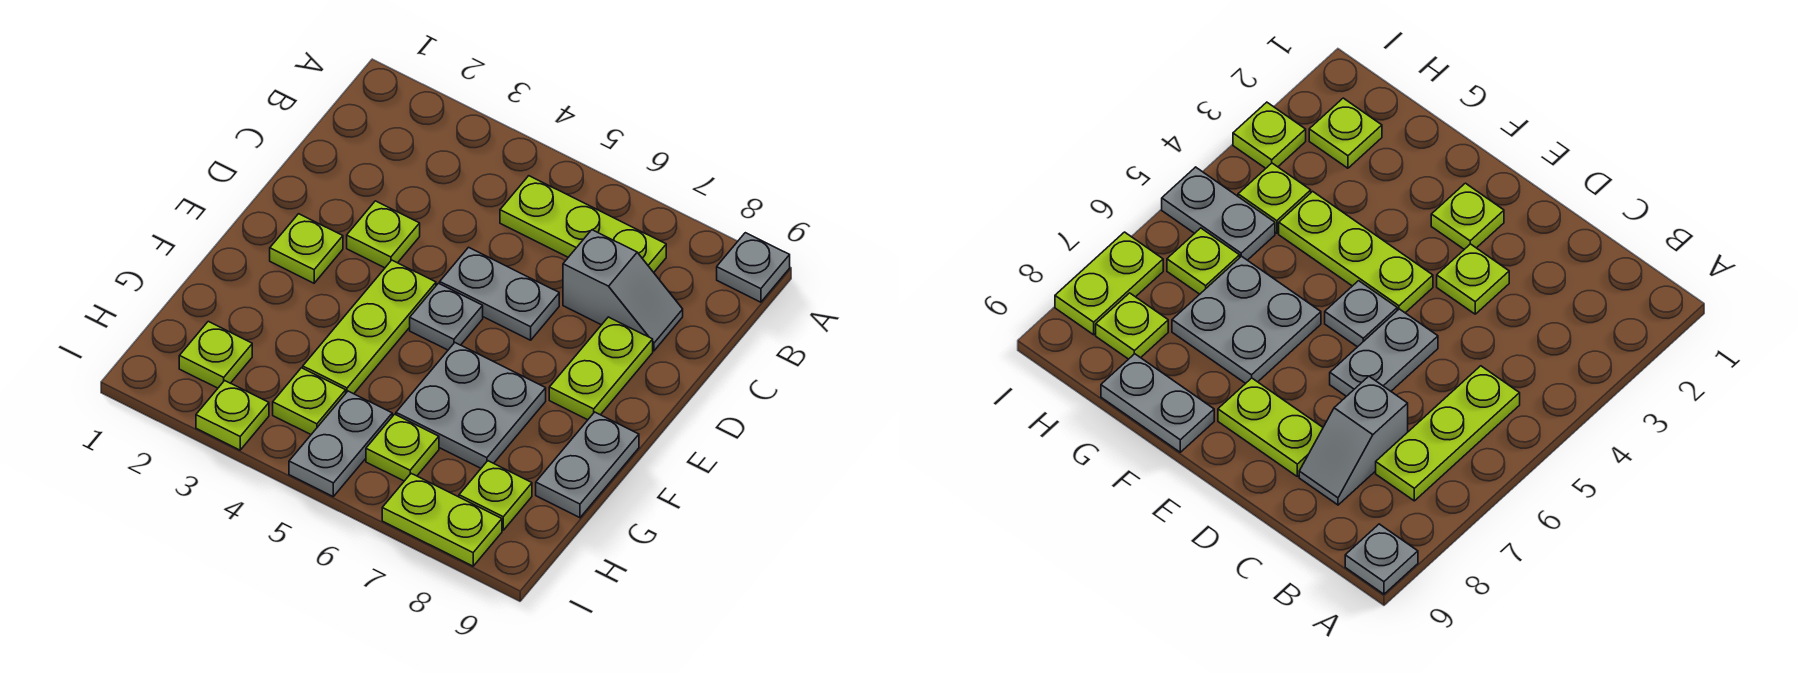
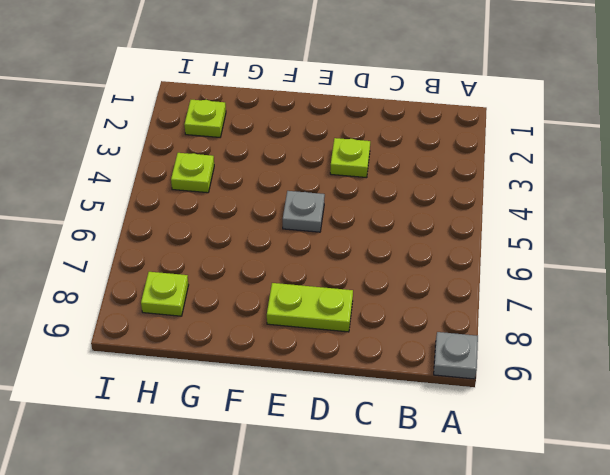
none -> lime 1x3 plate [500,176,666,272]
none -> grey 1x2 slope [563,230,683,351]
none -> grey 1x2 plate [440,247,559,340]

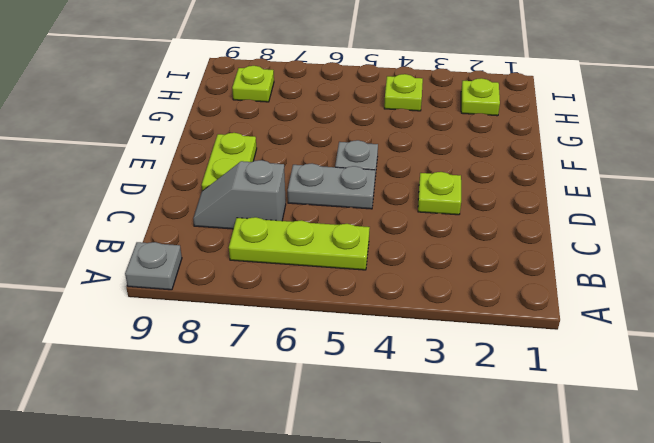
none -> lime 1x1 plate [270,214,343,283]
none -> lime 1x3 plate [303,260,436,394]
none -> grey 2x2 plate [396,343,546,468]

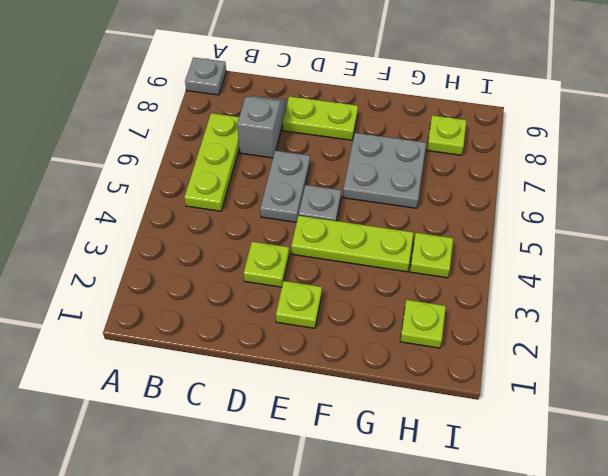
none -> grey 1x2 plate [536,412,639,518]
none -> grey 1x2 plate [289,391,392,496]
none -> lime 1x1 plate [366,414,439,481]

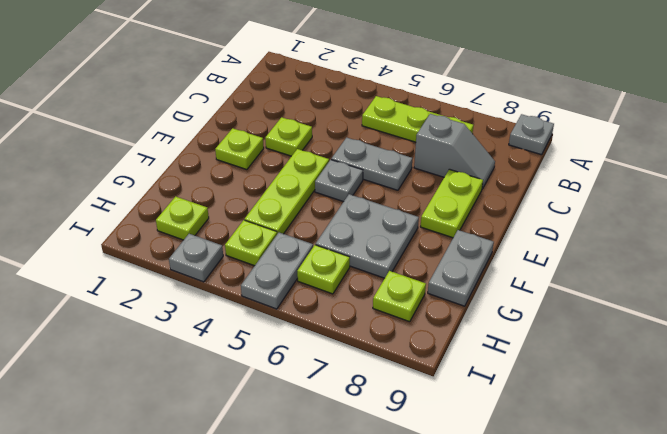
grey 1x1 plate [169,234,223,282] -> lime 1x1 plate [196,381,269,450]
none -> lime 1x2 plate [382,474,502,566]

